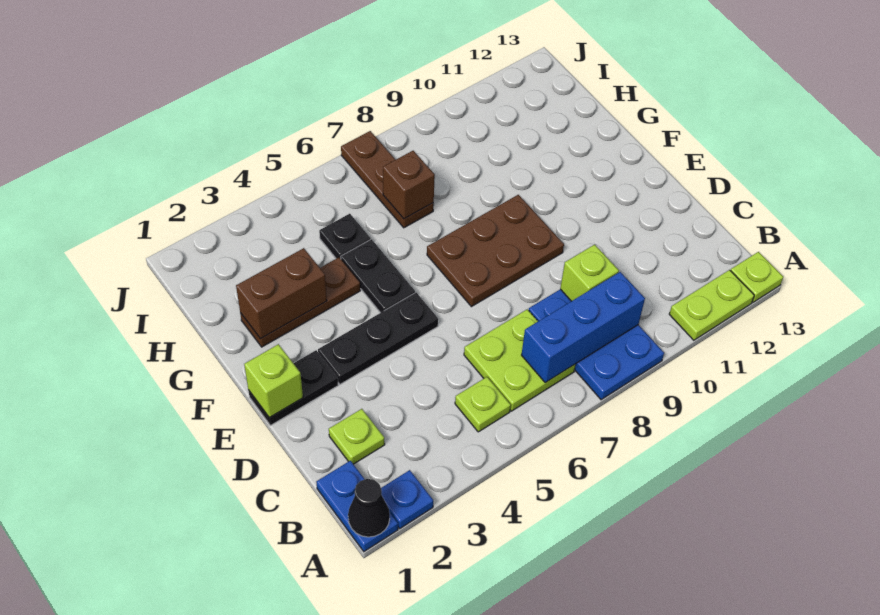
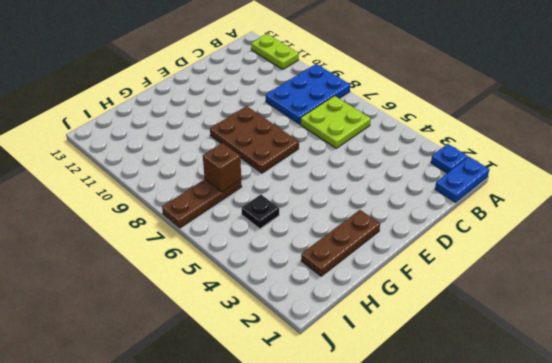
brown 1x3 plate [301,210,380,276] -> brown 1x3 plate turned to [240,257,360,347]
none -> lime 1x1 plate [730,252,783,302]
none -> lime 1x1 plate [455,377,511,432]
none -> lime 1x1 plate [329,409,385,464]

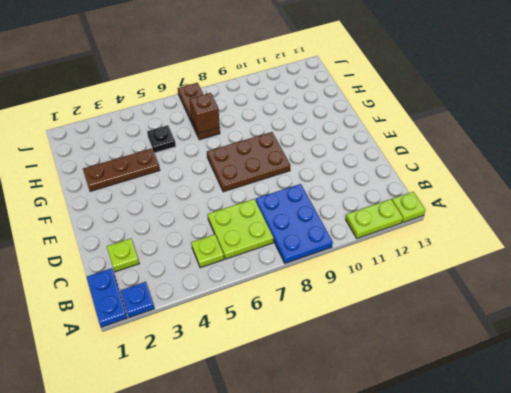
none -> black 1x2 plate [248,350,338,425]
none -> black 1x3 plate [318,293,438,384]
none -> black 1x2 plate [341,239,415,313]

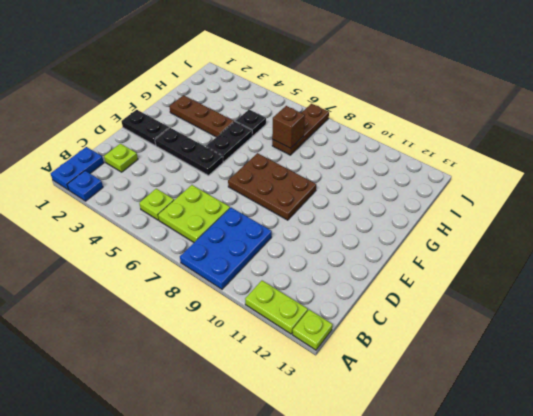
none -> black 1x1 cone [348,479,390,537]
none -> blue 1x3 brick [522,272,645,383]
none -> lime 1x1 brick [560,245,619,301]

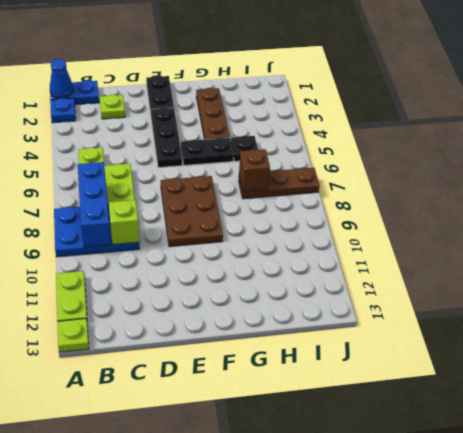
blue 1x1 cone [50,59,73,98] -> black 1x1 cone [348,479,390,537]
none -> lime 1x1 brick [244,344,303,418]
none -> brown 1x2 brick [236,248,327,339]

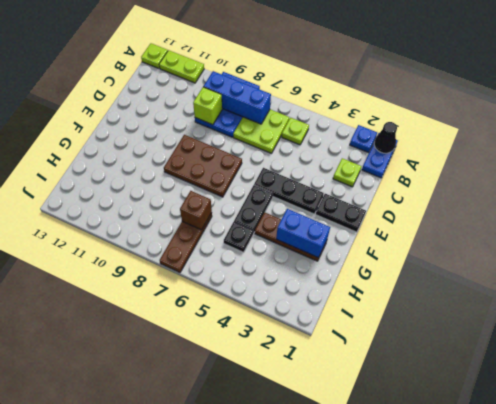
blue 1x2 brick [276,209,330,258] -> brown 1x2 brick [236,248,327,339]
none -> lime 1x1 brick [244,344,303,418]

